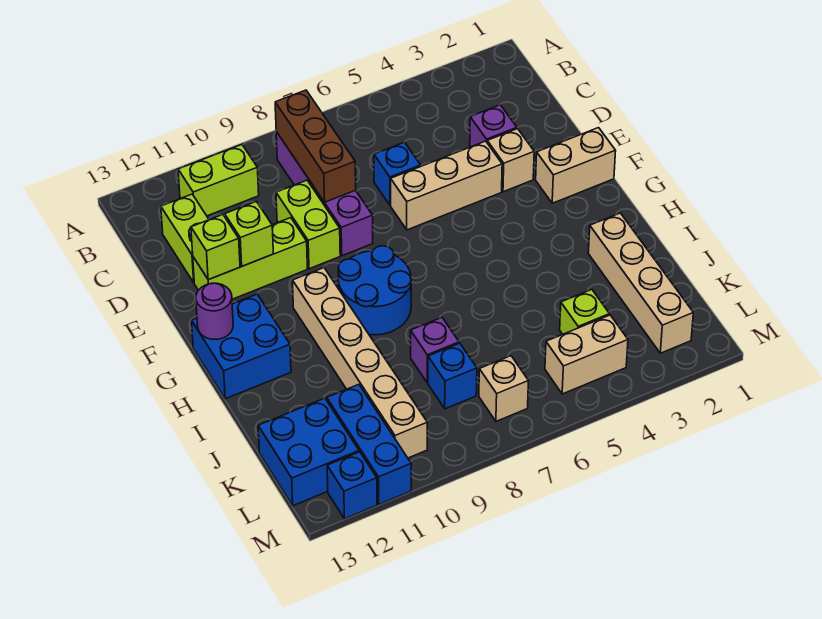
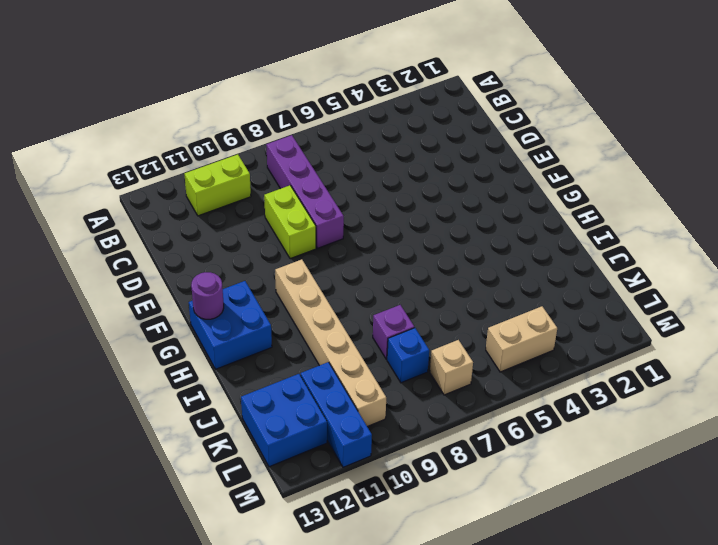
none -> lime 1x2 brick [161,194,209,283]
none -> purple 1x1 brick [470,105,517,147]
none -> blue 1x1 brick [374,142,421,205]

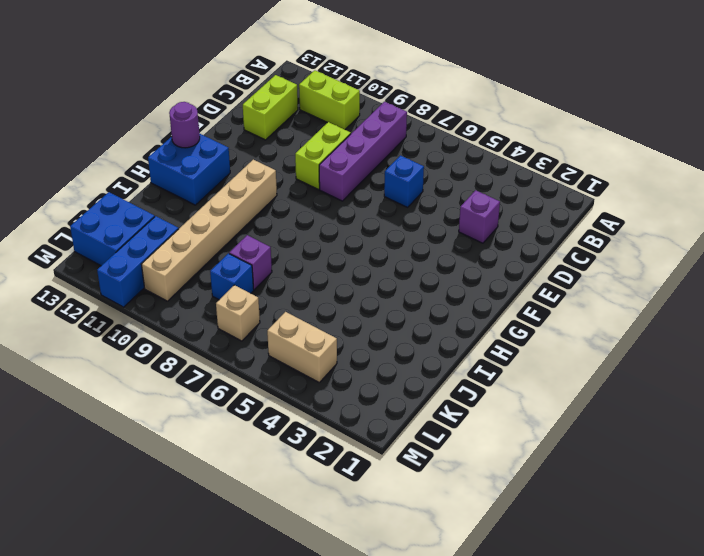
none -> tan 1x1 brick [487,129,534,192]
none -> tan 1x3 brick [391,141,502,230]
none -> lime 1x3 brick [193,218,307,299]

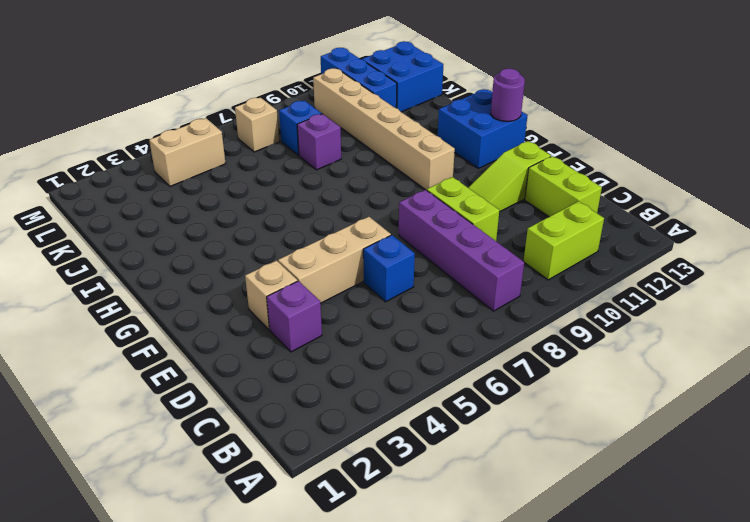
lime 1x3 slope [468,141,551,212] -> lime 1x3 brick [193,218,307,299]
none -> tan 1x2 brick [536,128,616,203]
none -> blue 2x2 round brick [338,246,411,335]
none -> tan 1x4 brick [588,213,693,353]

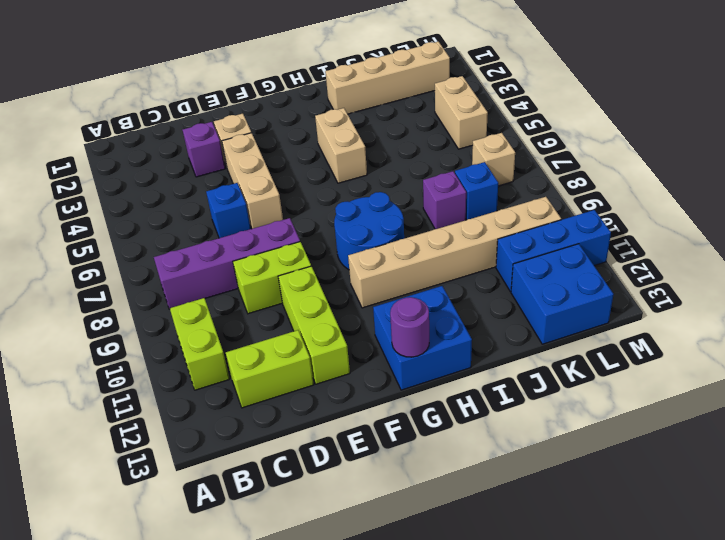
tan 1x2 brick [315,108,367,183] -> tan 1x2 brick moved to [536,128,616,203]
none -> lime 1x1 brick [560,290,609,334]
none -> blue 1x1 brick [327,452,377,519]
none -> brown 1x3 brick [275,90,356,202]

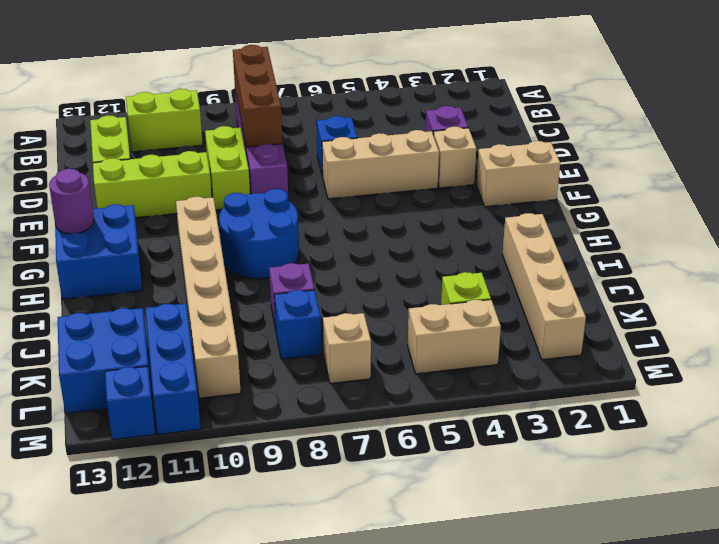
none -> lime 1x1 brick [225,201,273,266]
none -> lime 1x1 brick [191,215,240,280]

